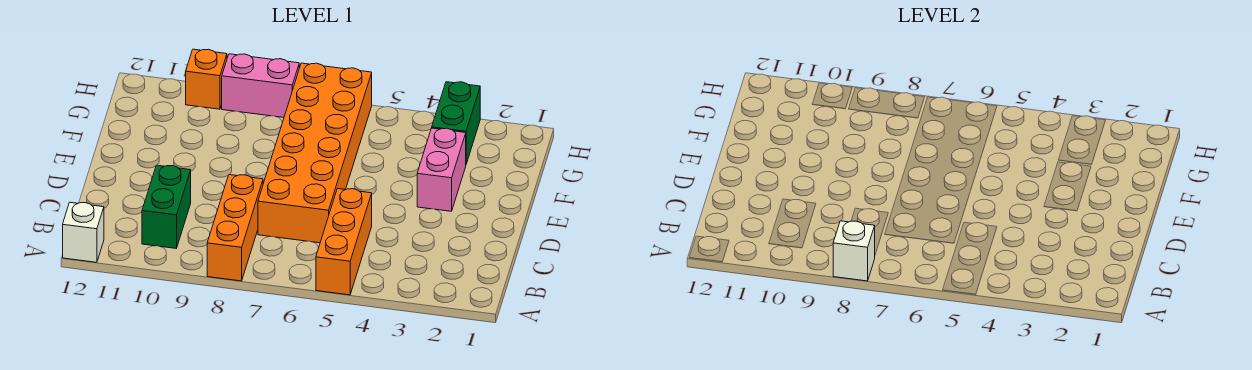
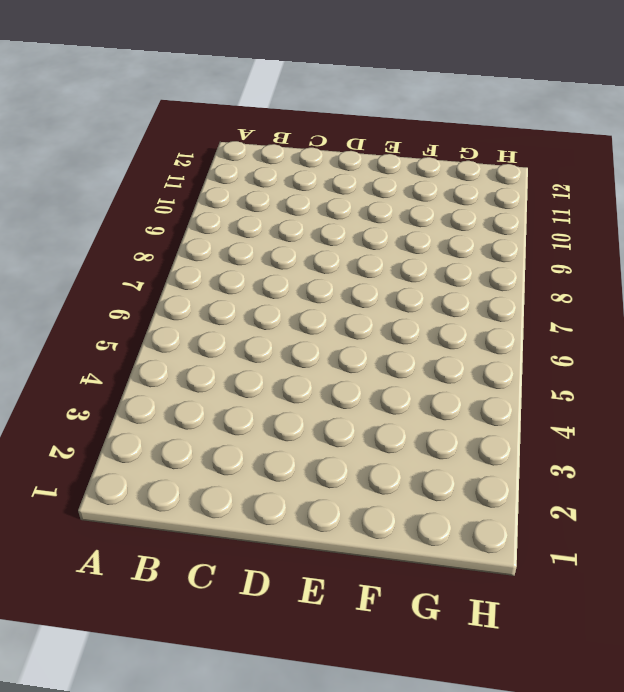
none -> orange 1x3 brick [316,189,372,295]
none -> orange 1x3 brick [207,175,263,281]

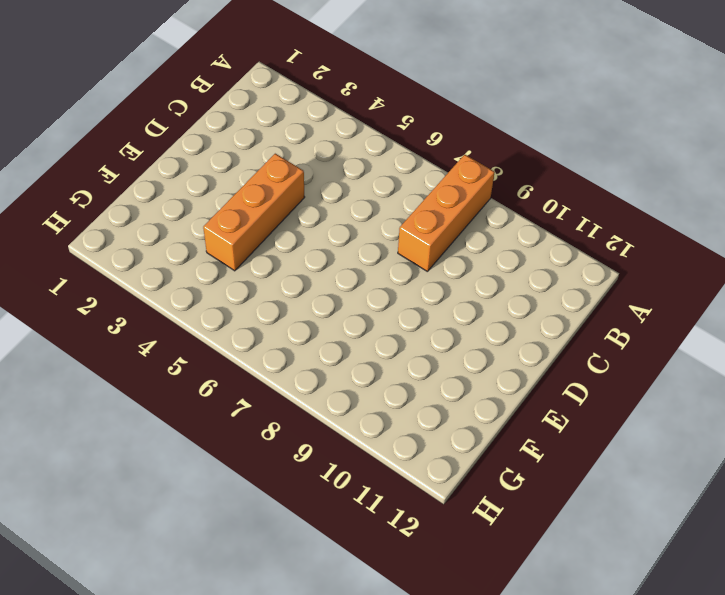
orange 1x3 brick [203,154,305,271] -> orange 1x3 brick moved to [316,189,372,295]
none -> white 1x1 brick [63,202,104,262]
none -> green 1x2 brick [142,165,191,248]

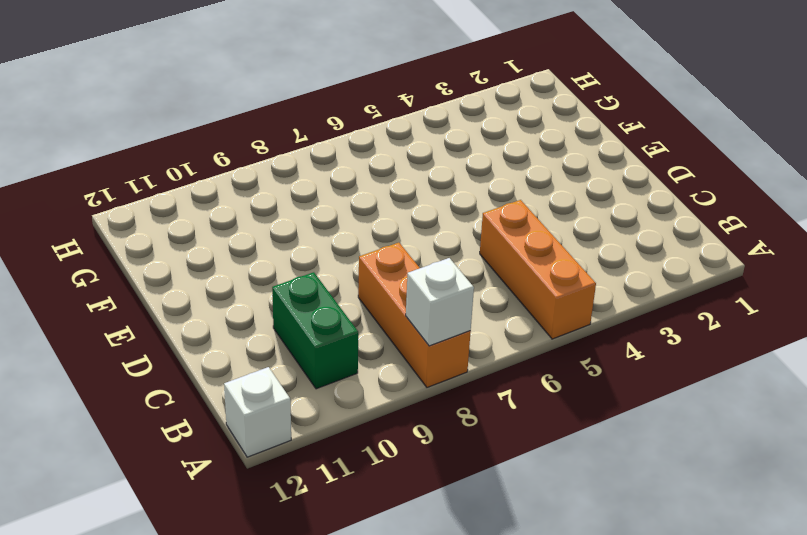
none -> orange 2x6 brick [258,63,372,243]
none -> pink 1x2 brick [417,128,466,211]

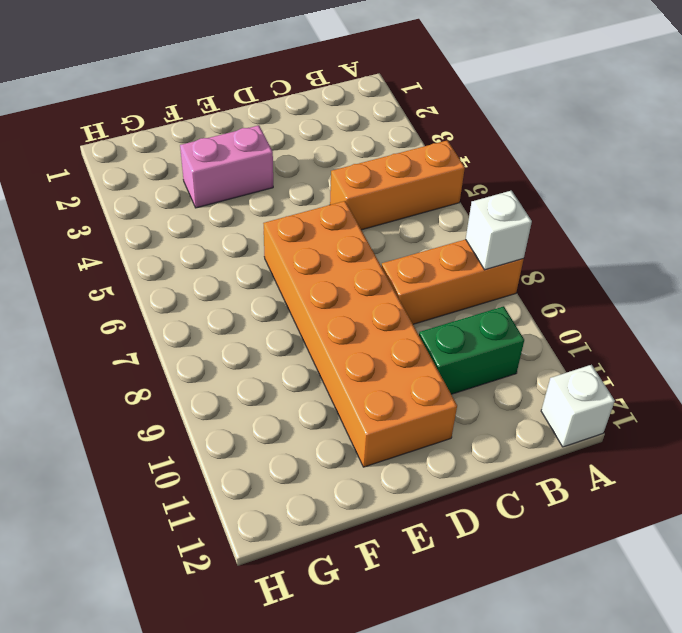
orange 2x6 brick [263,201,457,467] -> orange 2x6 brick turned to [258,63,372,243]
none -> green 1x2 brick [432,82,480,164]
none -> pink 1x2 brick [222,54,299,117]

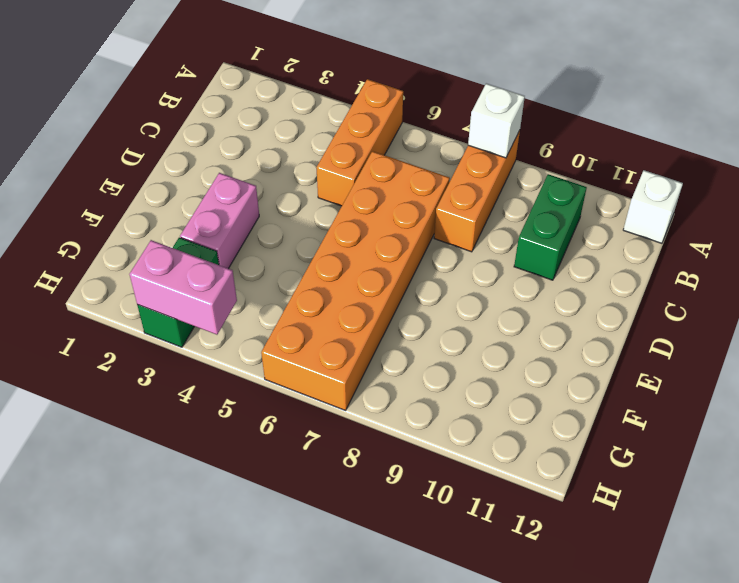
pink 1x2 brick [129,240,237,335] -> pink 1x2 brick moved to [222,54,299,117]
none -> orange 1x1 brick [186,49,227,109]

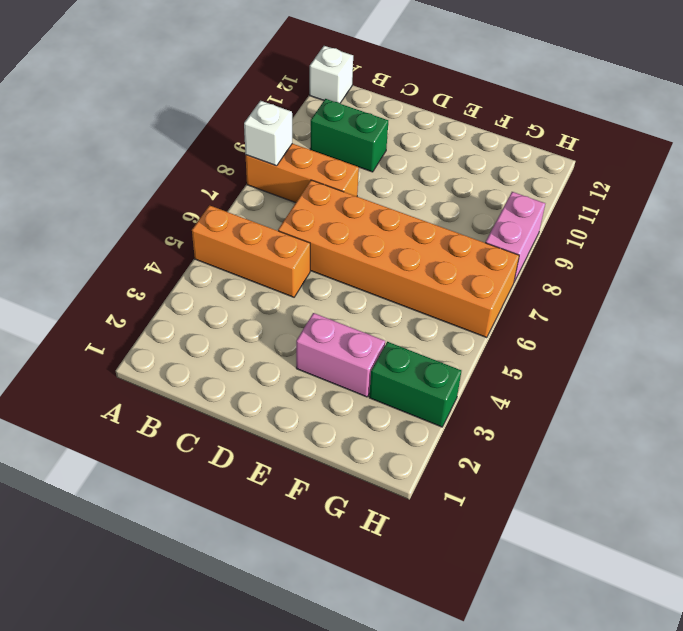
none -> orange 1x1 brick [186,49,227,109]

